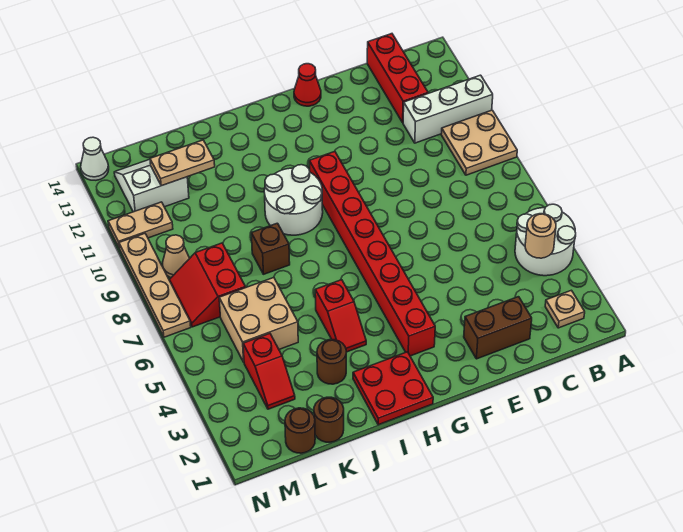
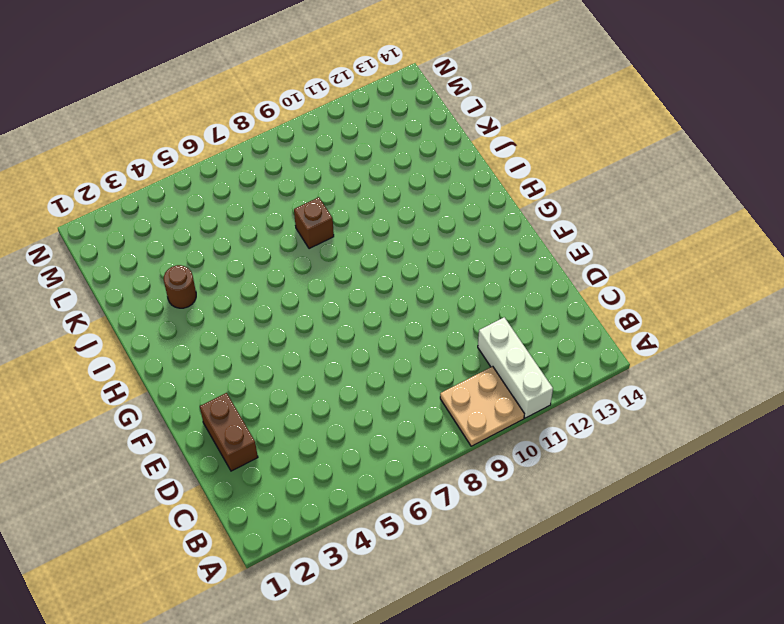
none -> white 2x2 round brick [515,204,576,276]
none -> tan 1x1 plate [545,290,585,328]
none -> red 1x3 brick [367,34,428,122]

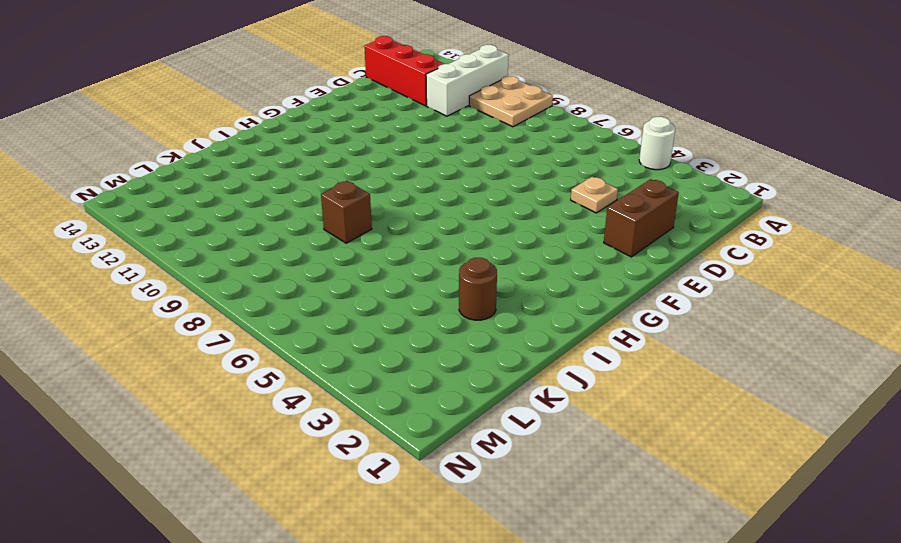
white 1x1 round brick [639,117,675,170] -> white 2x2 round brick [515,204,576,276]
tan 1x1 plate [571,177,618,213] -> tan 1x1 plate moved to [545,290,585,328]
none -> red 1x1 cone [294,64,321,106]
none -> red 1x8 brick [309,152,435,356]
none -> red 2x2 plate [353,352,433,425]

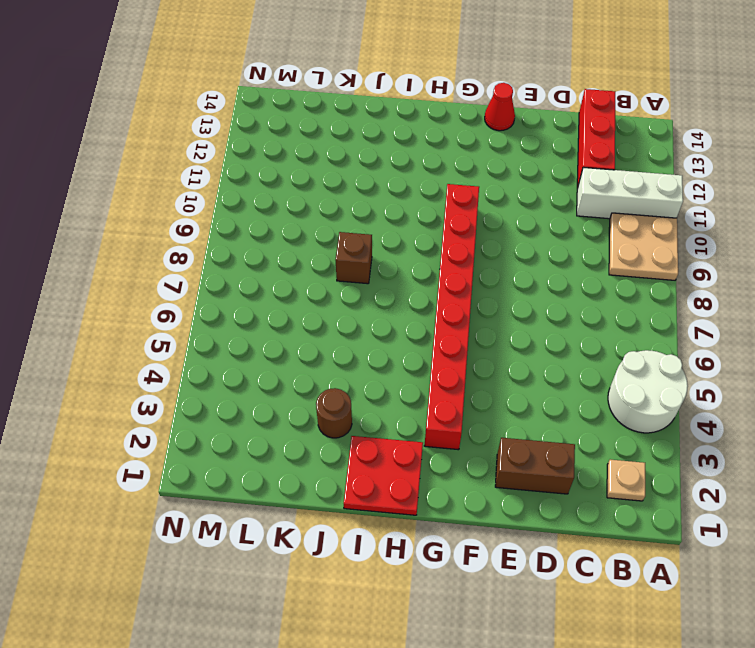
none -> white 2x2 round brick [264,165,323,235]
none -> red 1x2 slope [315,280,366,352]
none -> brown 1x1 round brick [314,397,344,442]

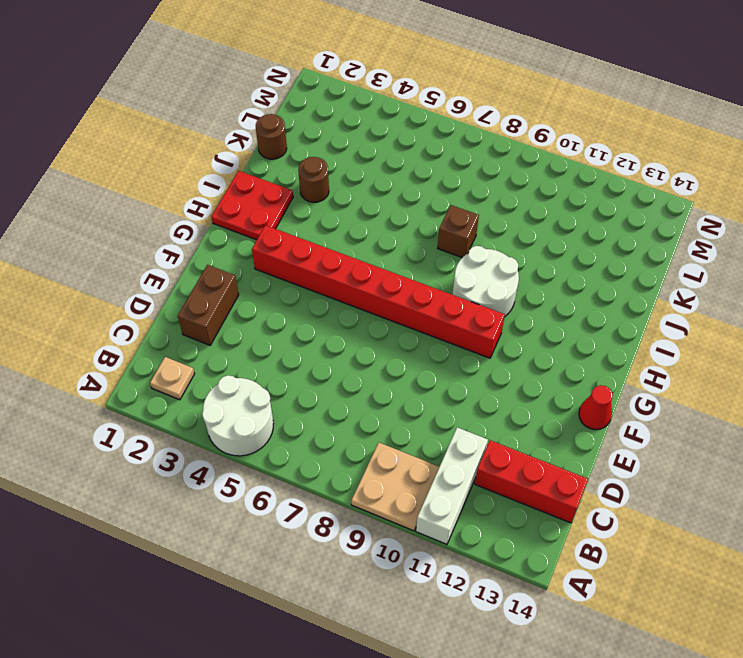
none -> red 1x2 slope [315,280,366,352]
none -> tan 2x2 brick [219,278,298,362]
none -> brown 1x1 round brick [285,408,315,453]

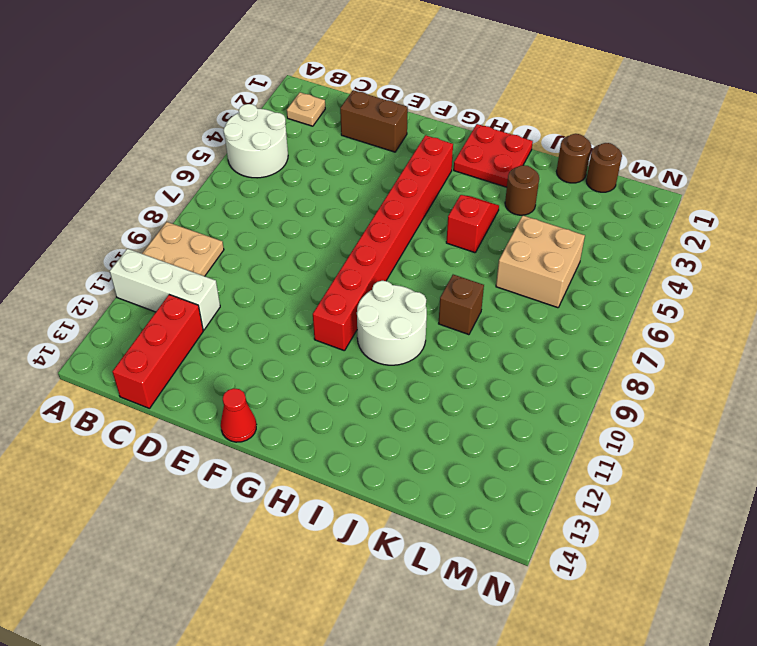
none -> red 1x2 slope [243,334,295,409]
none -> red 2x2 slope [169,243,245,327]
none -> white 2x2 slope [114,159,189,212]

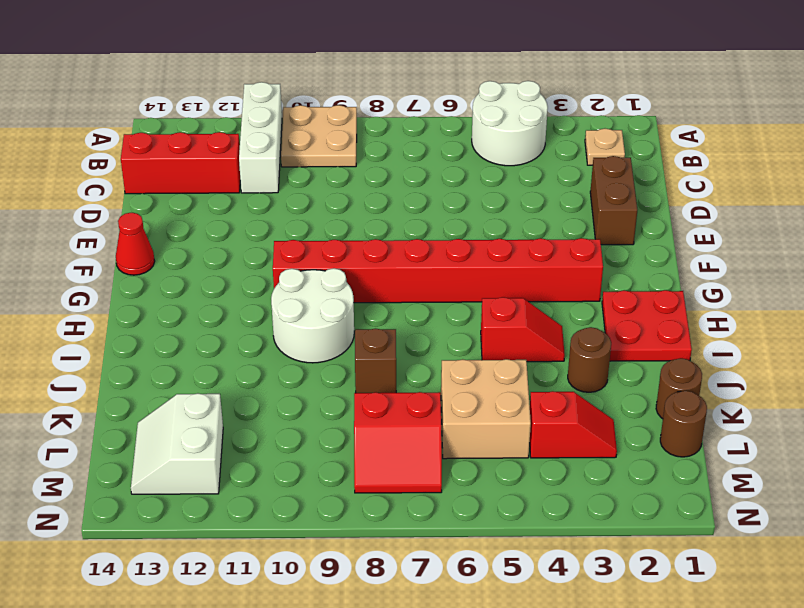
none -> tan 1x1 cone [162,235,190,277]
none -> tan 1x2 plate [108,202,173,248]
none -> tan 1x4 plate [119,233,191,337]

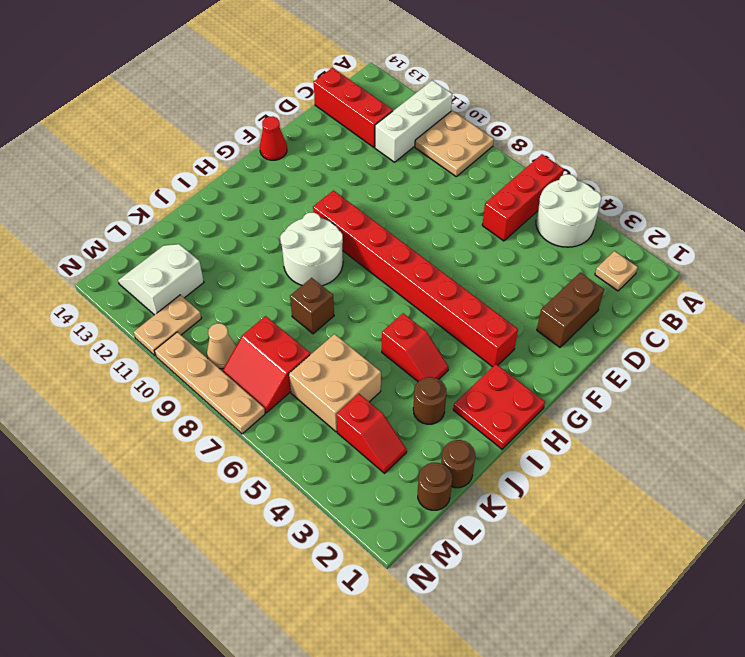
red 1x3 brick [482,154,564,241] -> none
none -> white 1x1 cone [81,137,109,180]
none -> tan 1x1 round brick [525,214,556,258]
none -> tan 1x2 plate [150,140,215,186]

